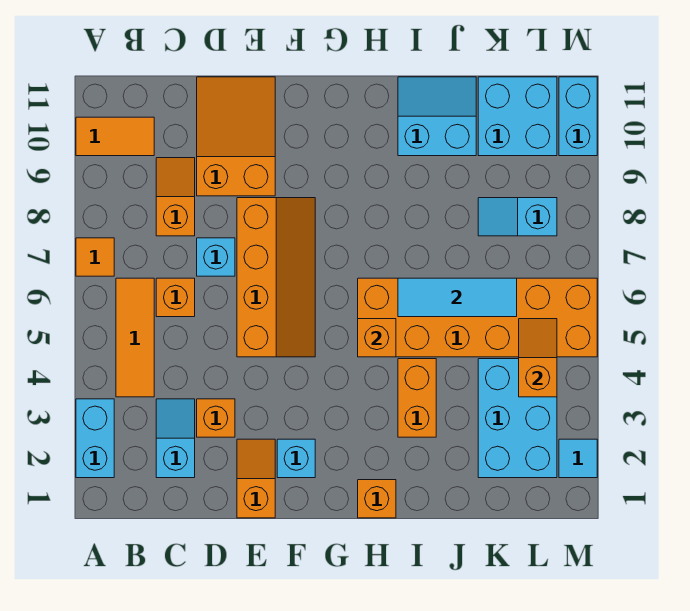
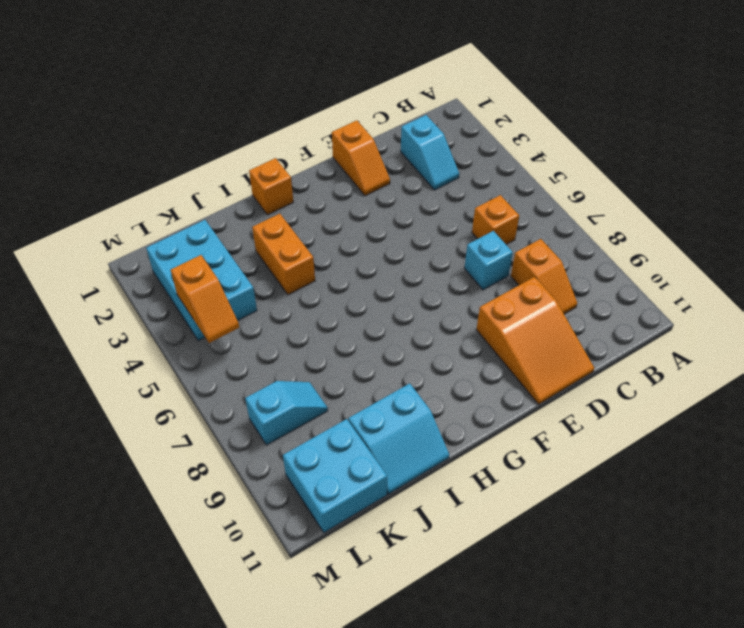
none -> cyan 1x2 brick [76,399,114,478]
none -> orange 1x1 tile [76,238,114,276]
none -> orange 1x2 tile [76,117,154,156]

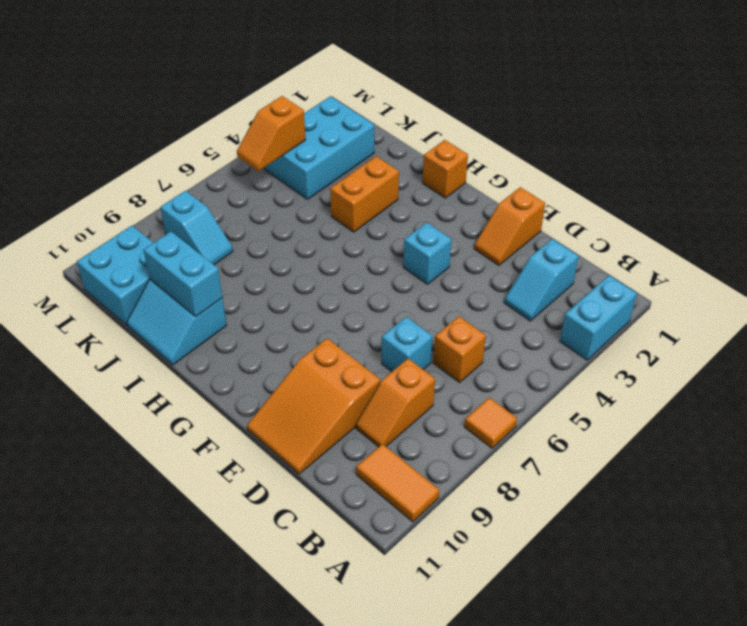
cyan 1x1 brick [403,223,451,284] -> cyan 1x1 brick moved to [277,439,315,478]
cyan 1x2 brick [143,231,222,316] -> cyan 1x2 brick turned to [559,77,597,156]
none -> orange 1x3 tile [116,278,154,397]
none -> orange 1x1 brick [197,399,235,437]
none -> orange 2x4 slope [237,198,315,357]

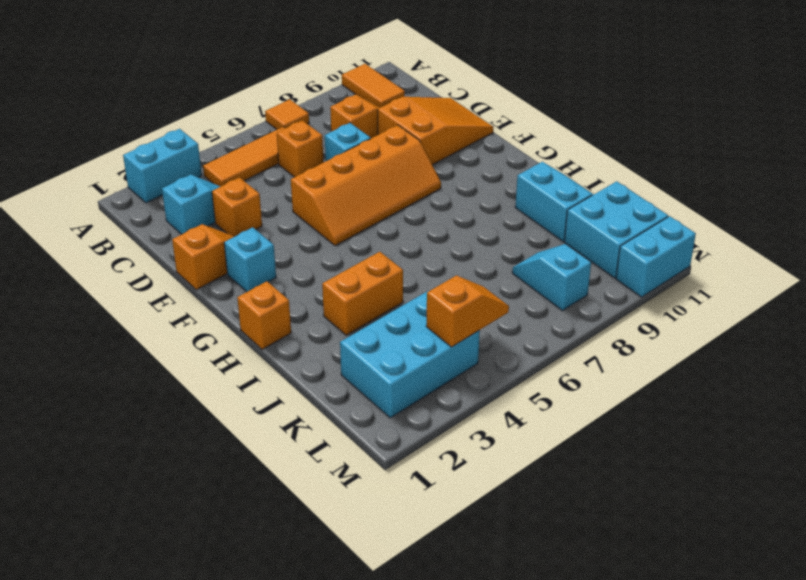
none -> orange 2x6 brick [358,278,597,357]
none -> cyan 1x1 tile [559,439,597,478]
none -> orange 1x1 brick [358,319,396,357]

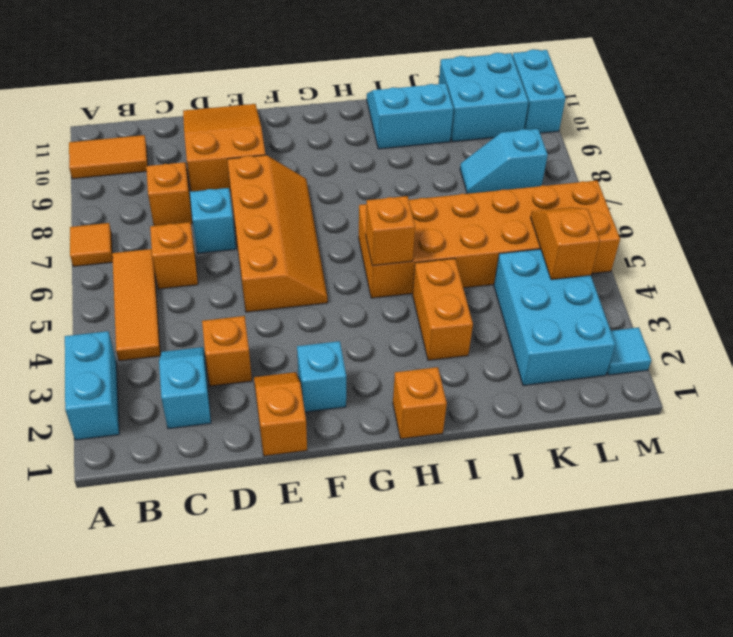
none -> cyan 1x3 tile [398,278,517,317]

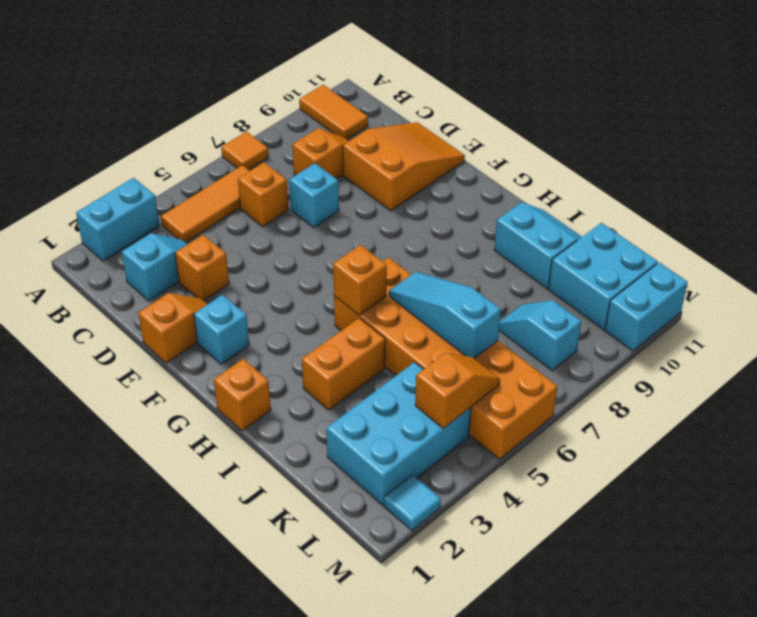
cyan 1x3 slope [389,272,501,358] -> cyan 1x3 tile [398,278,517,317]
none -> orange 2x4 slope [237,198,315,357]

